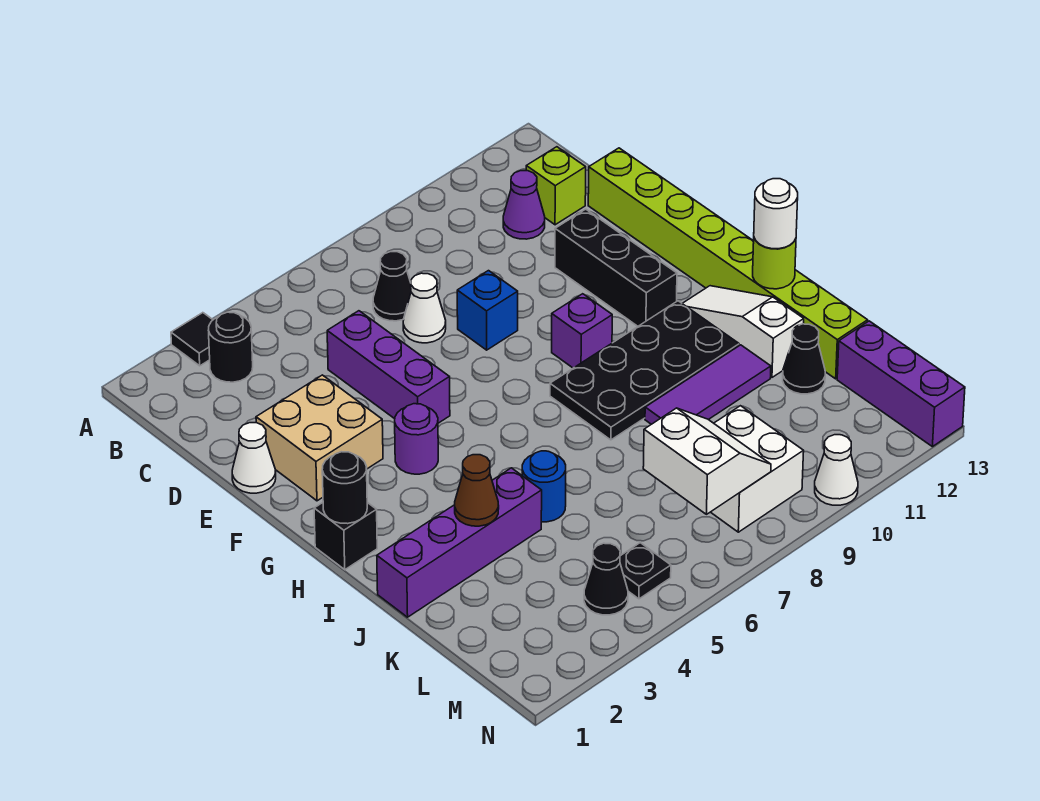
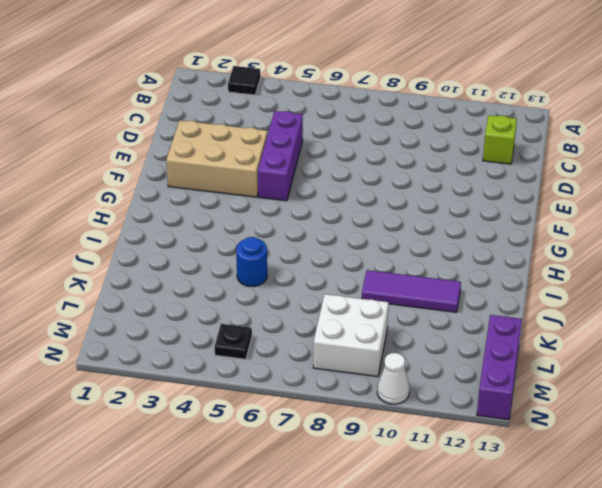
tan 2x3 brick [166,120,267,197] -> tan 2x2 brick [256,375,383,501]
none -> black 1x1 round brick [208,312,253,382]
none -> black 1x1 cone [373,252,411,321]
none -> purple 1x1 cone [503,171,545,239]
none -> white 1x1 cone [403,273,446,343]

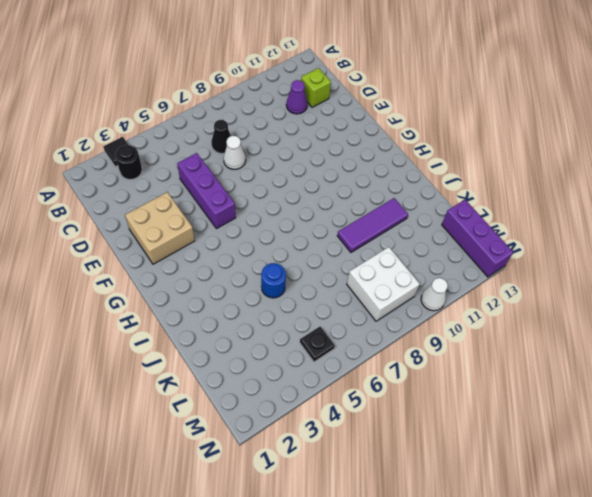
none -> lime 1x8 brick [588,148,868,379]
none -> white 1x1 cone [232,423,276,493]
none -> blue 1x1 brick [457,271,518,350]
none -> black 1x3 brick [555,209,677,326]

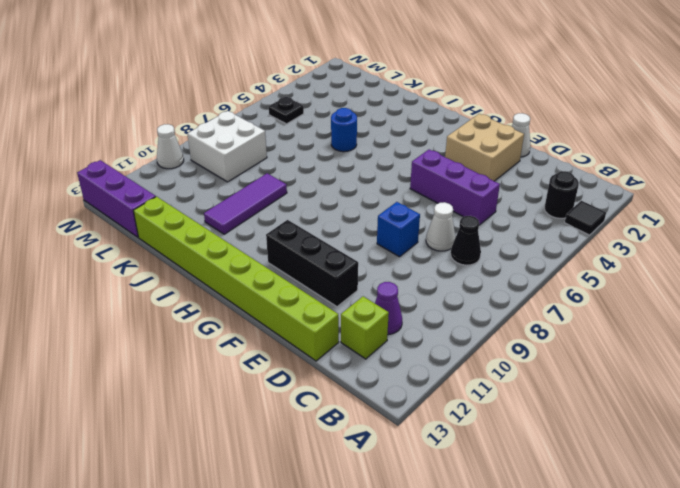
none -> purple 1x1 round brick [395,404,438,474]
none -> purple 1x1 brick [552,294,612,368]
none -> black 1x1 brick [314,502,377,570]
none -> black 2x4 plate [550,301,739,440]

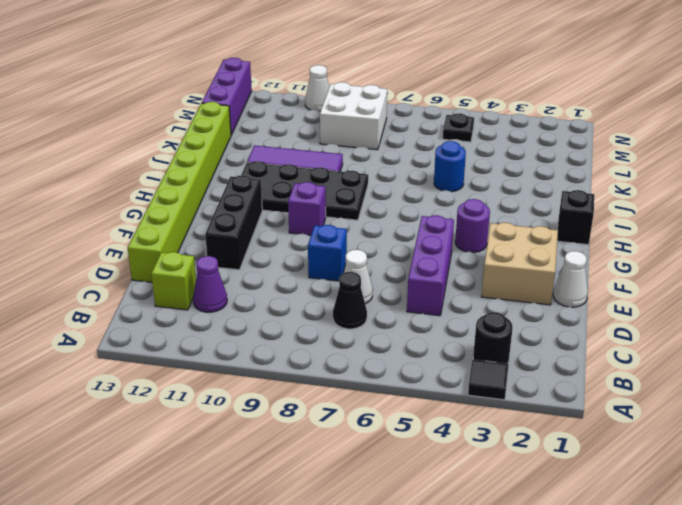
none -> white 1x3 slope [682,286,804,377]
none -> purple 1x4 brick [377,468,542,617]
none -> black 1x1 cone [783,324,825,394]
none -> black 1x1 cone [584,543,628,615]

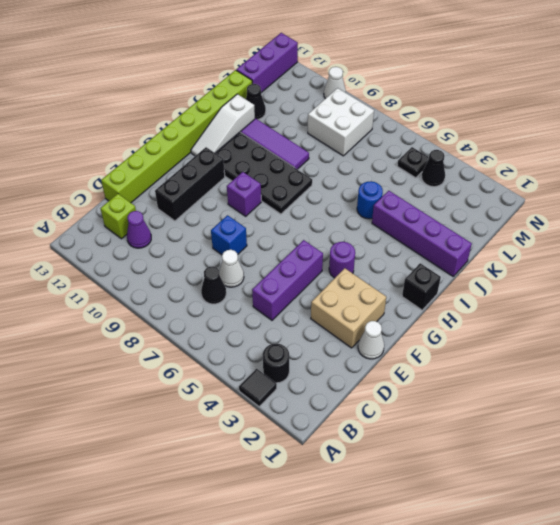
none -> black 1x1 round brick [322,452,367,524]
none -> lime 1x1 round brick [753,238,796,289]
none -> brown 1x1 cone [455,455,499,526]
none -> white 2x2 slope [643,408,771,514]

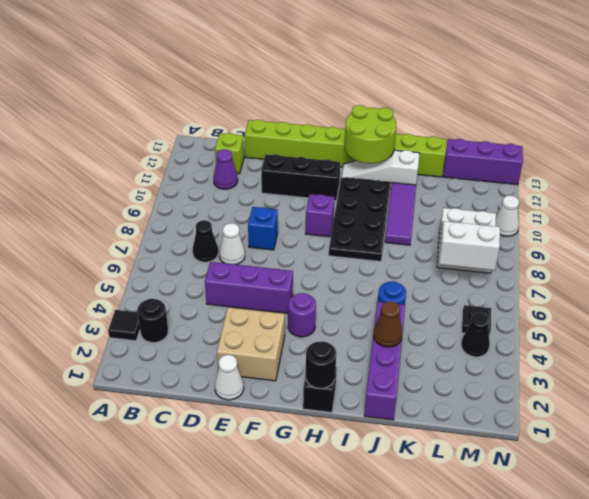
lime 2x2 round brick [345,105,396,164] -> lime 1x1 round brick [753,238,796,289]
none -> black 1x1 cone [783,324,825,394]
none -> white 1x1 round brick [754,179,798,249]

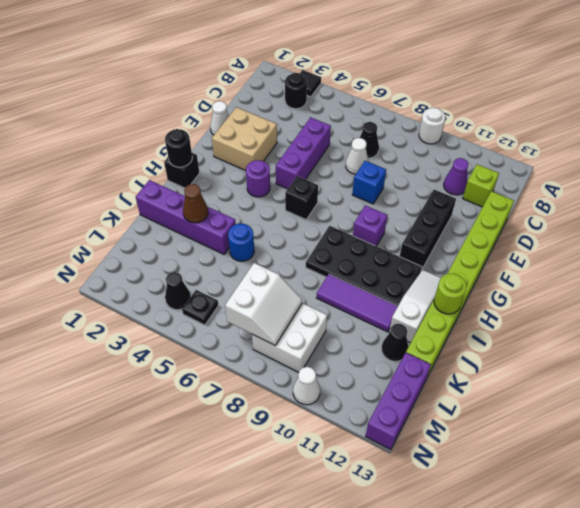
white 1x1 round brick [419,108,445,144] -> white 1x1 round brick moved to [754,179,798,249]
black 1x1 brick [285,176,318,220] -> none

